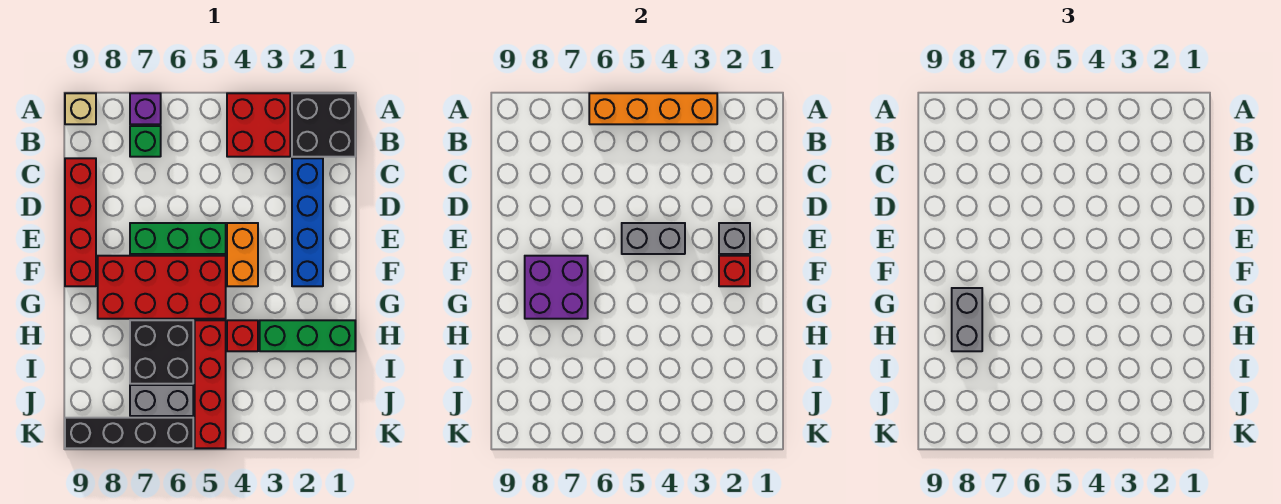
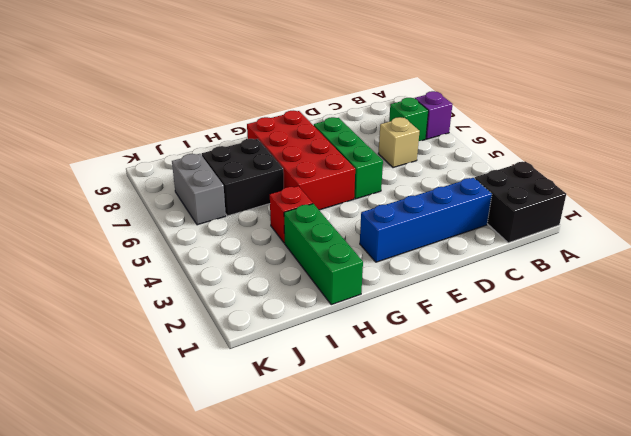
tan 1x1 brick [378,117,420,168] -> tan 1x1 brick moved to [65,93,96,124]
none -> red 2x2 brick [227,93,290,157]
none -> red 1x4 brick [65,158,96,286]
none -> orange 1x2 brick [227,223,258,286]

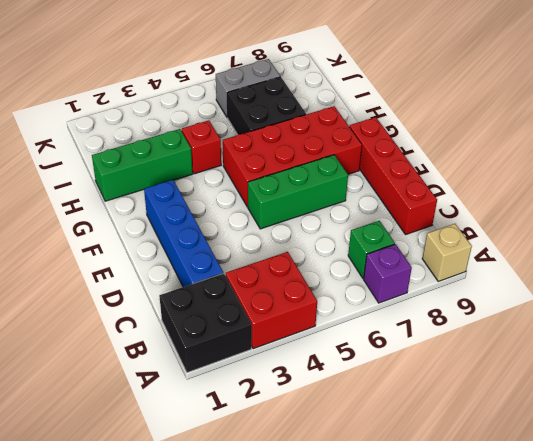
none -> orange 1x2 brick [227,223,258,286]
none -> red 1x4 brick [195,320,226,448]
none -> black 1x4 brick [65,418,193,448]

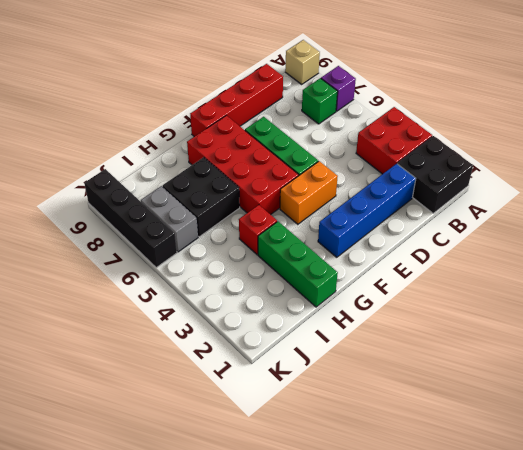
none -> red 1x4 brick [195,320,226,448]
none -> orange 1x4 brick [589,93,717,124]
none -> grey 1x1 brick [719,223,750,254]

